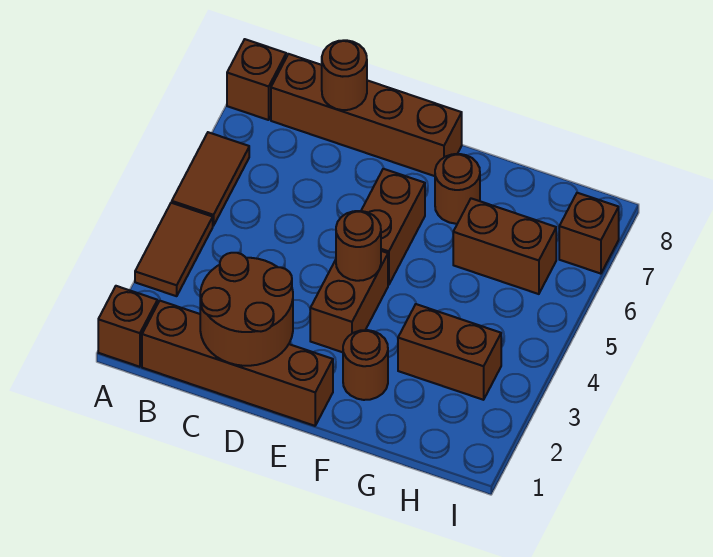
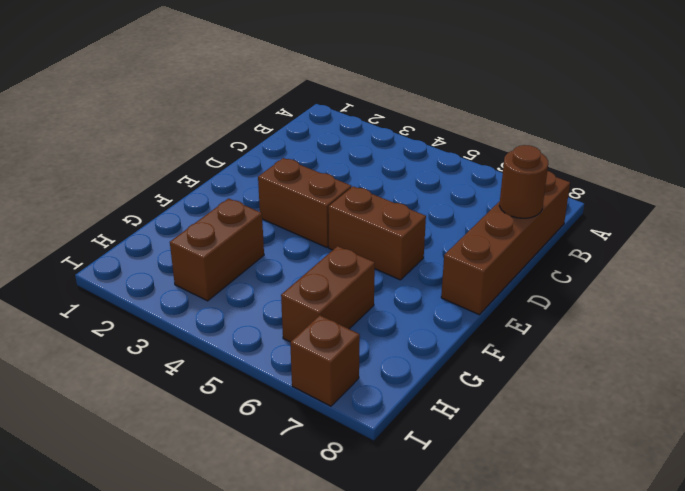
none -> brown 1x1 brick [98,286,157,367]
none -> brown 1x2 tile [135,203,213,296]
none -> brown 1x2 tile [172,132,249,226]

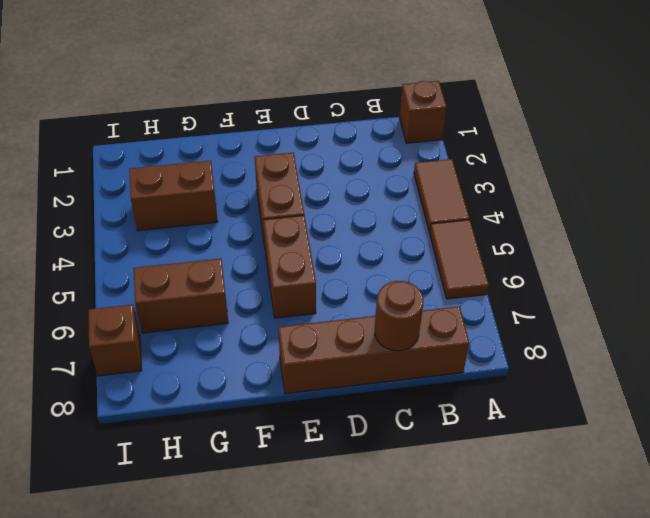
none -> brown 1x1 brick [227,39,286,120]
none -> brown 1x4 brick [142,301,333,426]
none -> brown 1x1 round brick [343,330,388,400]

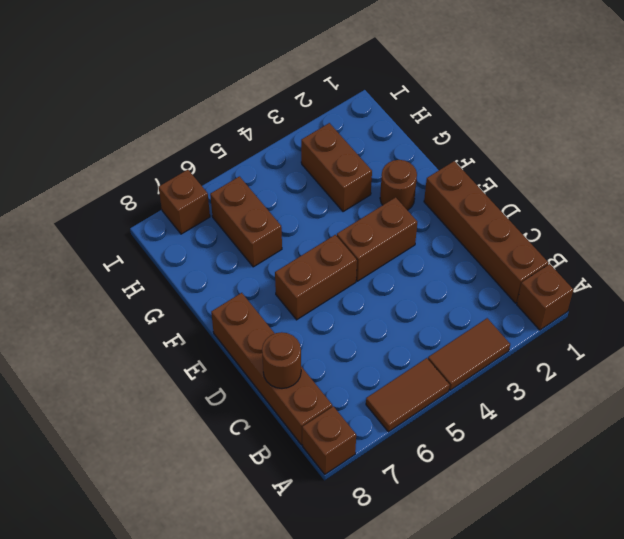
none -> brown 1x1 round brick [435,154,480,224]
none -> brown 2x2 round brick [200,253,293,366]
none -> brown 1x1 round brick [336,211,381,281]

